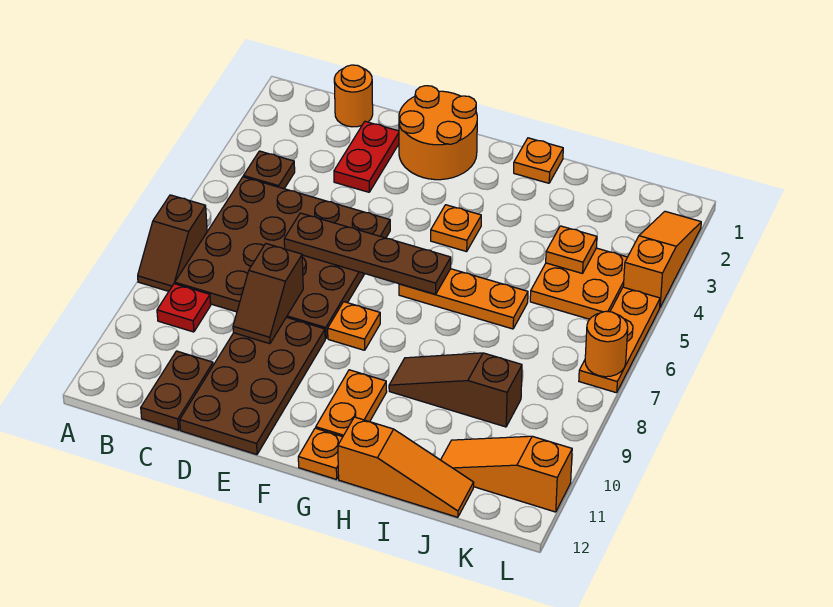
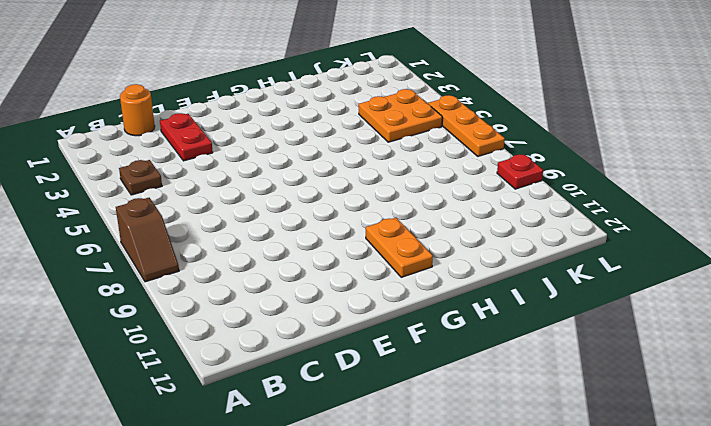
red 1x1 plate [497,154,543,189] -> red 1x1 plate moved to [157,284,211,332]
none -> brown 4x4 plate [175,177,390,339]
none -> brown 1x2 plate [141,351,213,430]
none -> brown 2x4 plate [180,317,325,455]

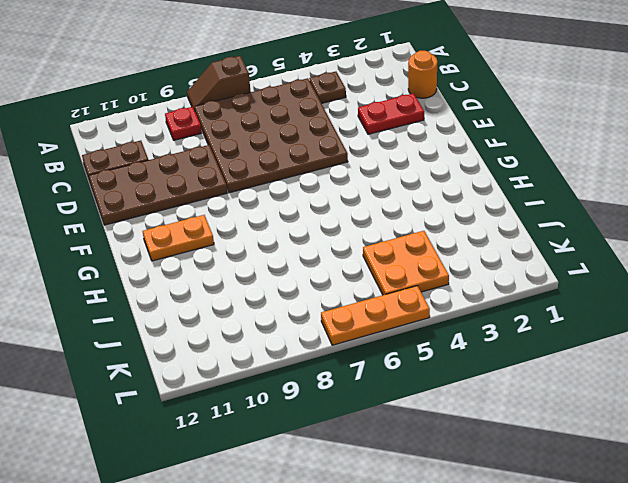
none -> orange 2x2 round brick [399,86,477,180]
none -> orange 1x1 plate [328,302,380,350]
none -> orange 1x1 plate [431,205,481,252]

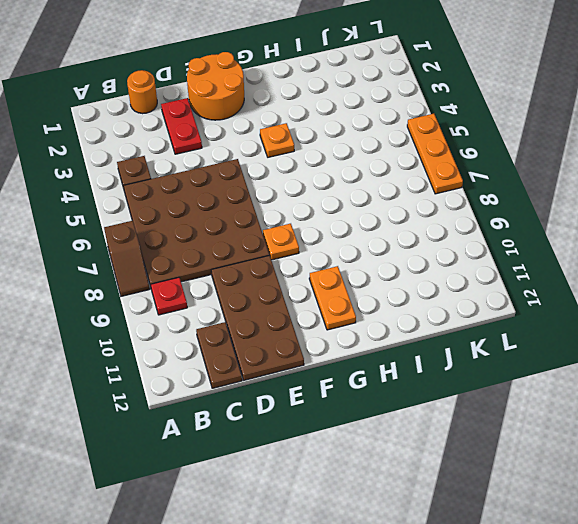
none -> orange 1x3 plate [399,269,528,329]
none -> orange 1x1 plate [298,428,342,479]
none -> orange 1x1 plate [514,138,563,183]

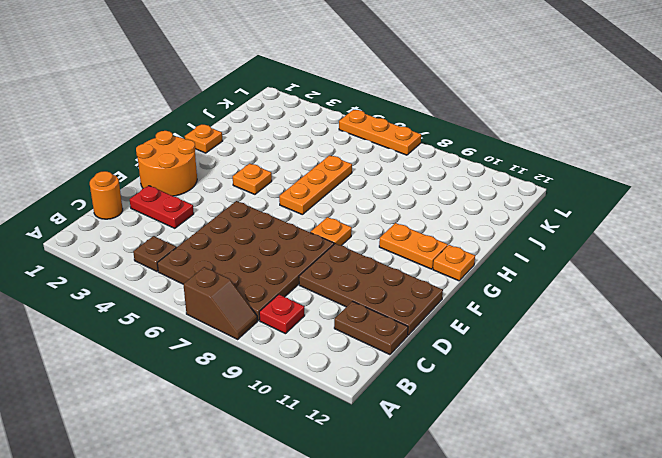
none -> brown 1x3 slope [389,353,522,427]
none -> orange 1x3 slope [338,417,474,517]
none -> orange 2x2 plate [530,248,627,319]

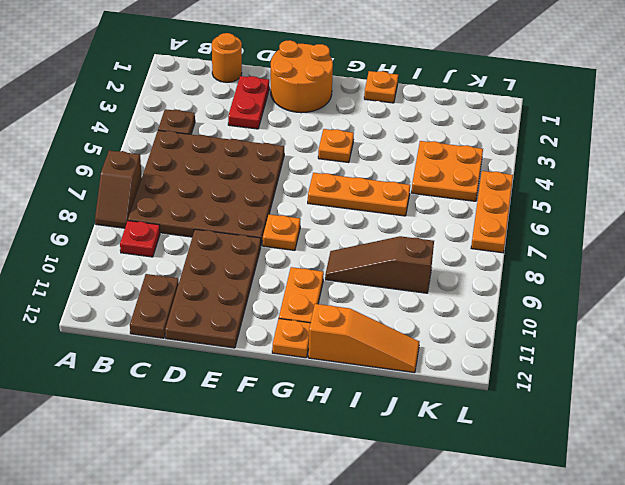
none -> orange 1x3 slope [441,436,572,512]
none -> orange 1x3 slope [623,211,701,307]
none -> brown 1x4 plate [284,213,451,294]

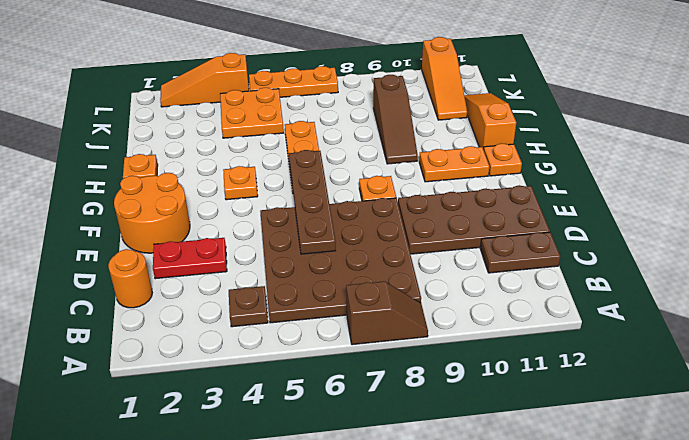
none -> red 1x1 plate [157,284,211,332]
none -> brown 1x2 slope [233,244,303,344]
none -> orange 1x1 plate [546,226,597,274]

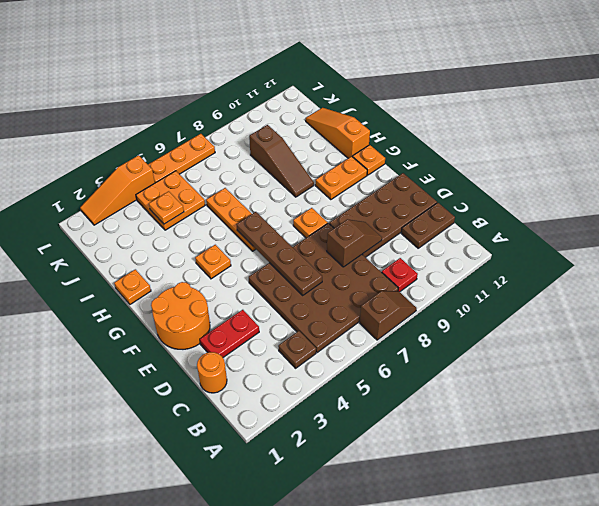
none -> orange 1x3 slope [441,436,572,512]
none -> orange 1x1 round brick [585,311,628,377]

